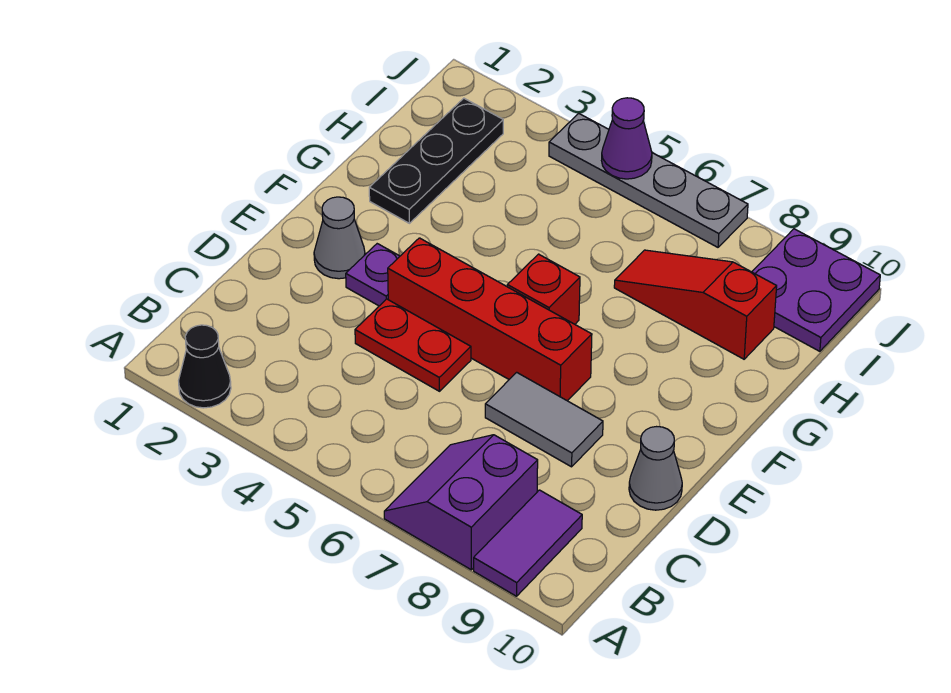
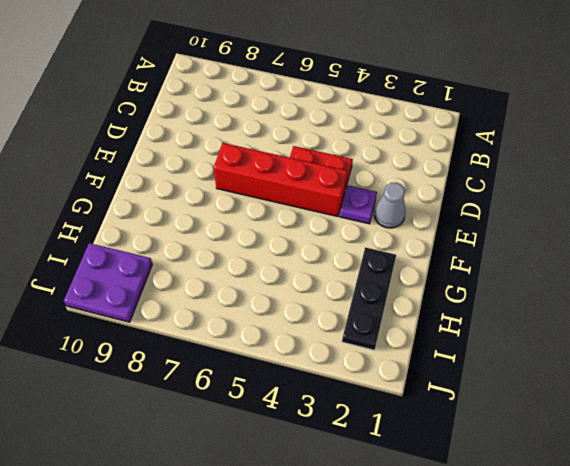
none -> black 1x1 cone [179,325,231,408]
none -> purple 2x2 slope [384,435,538,570]
none -> purple 1x2 tile [474,490,582,596]

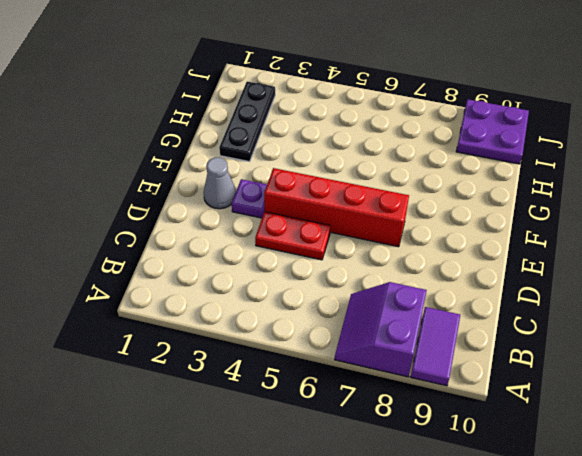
none -> black 1x1 cone [179,325,231,408]
none -> grey 1x2 tile [485,372,603,467]
none -> grey 1x1 cone [629,426,682,510]

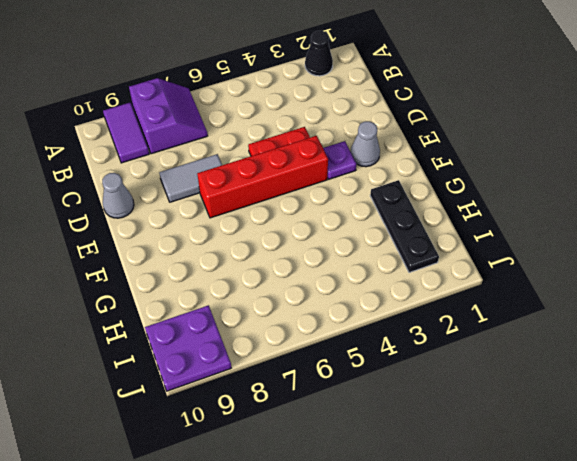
none -> red 1x1 brick [507,254,580,324]
none -> red 1x3 slope [614,250,777,359]
none -> grey 1x4 plate [549,113,748,247]

